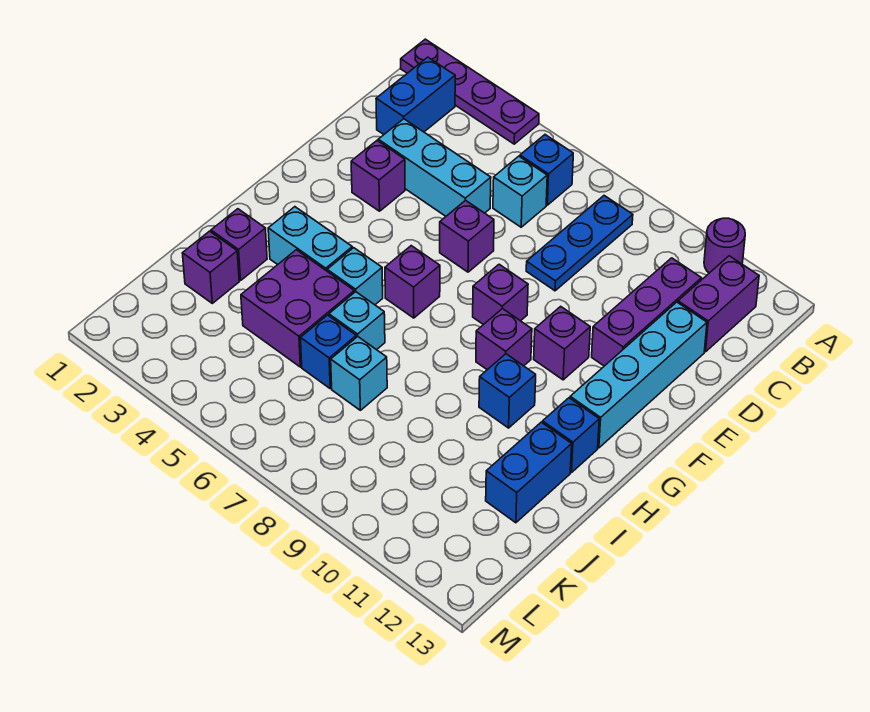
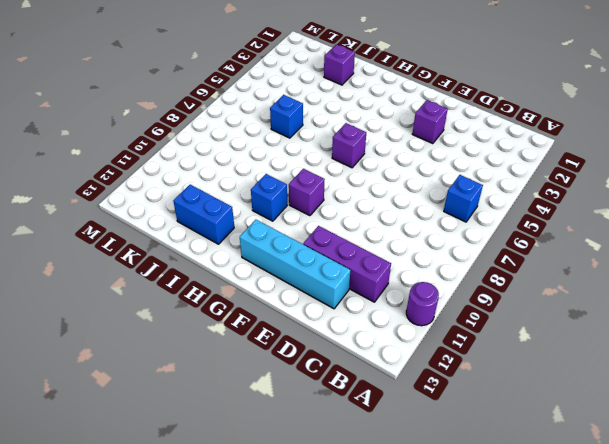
none -> purple 1x4 plate [401,39,539,144]
none -> blue 1x2 brick [376,57,455,134]
none -> blue 1x3 plate [526,196,633,291]

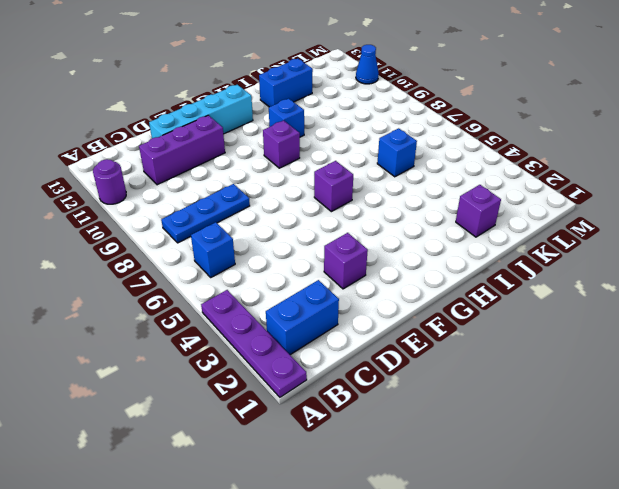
blue 1x1 cone [356,45,379,84] -> none
none -> purple 1x2 brick [678,256,759,352]
none -> cyan 1x1 brick [493,156,547,227]
none -> cyan 1x3 brick [378,119,491,216]

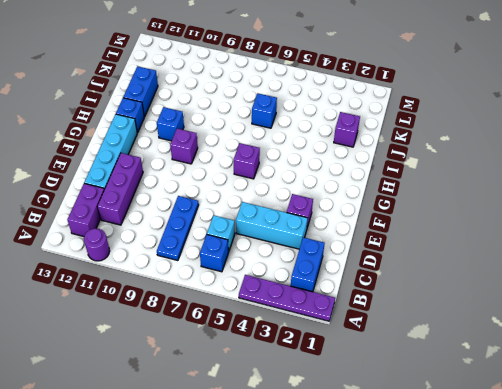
none -> purple 1x1 brick [440,200,494,272]
none -> purple 1x1 brick [473,264,528,325]
none -> purple 1x1 brick [534,306,590,380]

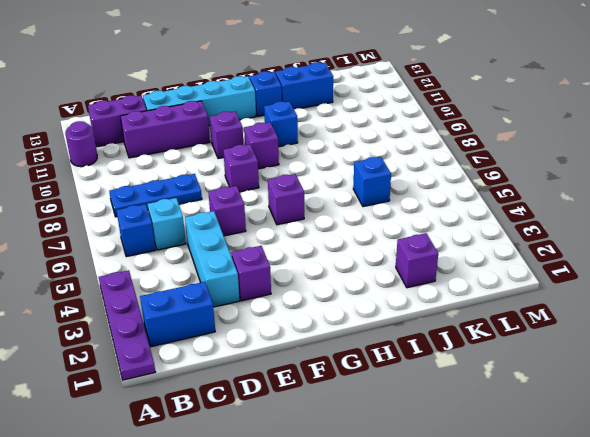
none -> cyan 1x2 brick [268,207,352,271]
none -> cyan 1x1 brick [327,248,383,305]
none -> purple 1x1 brick [211,209,267,281]

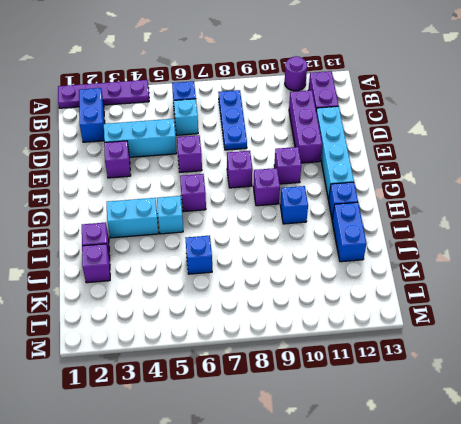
none -> purple 2x2 brick [241,250,354,367]
none -> cyan 1x1 brick [329,292,385,350]
none -> cyan 1x1 brick [331,337,387,410]

